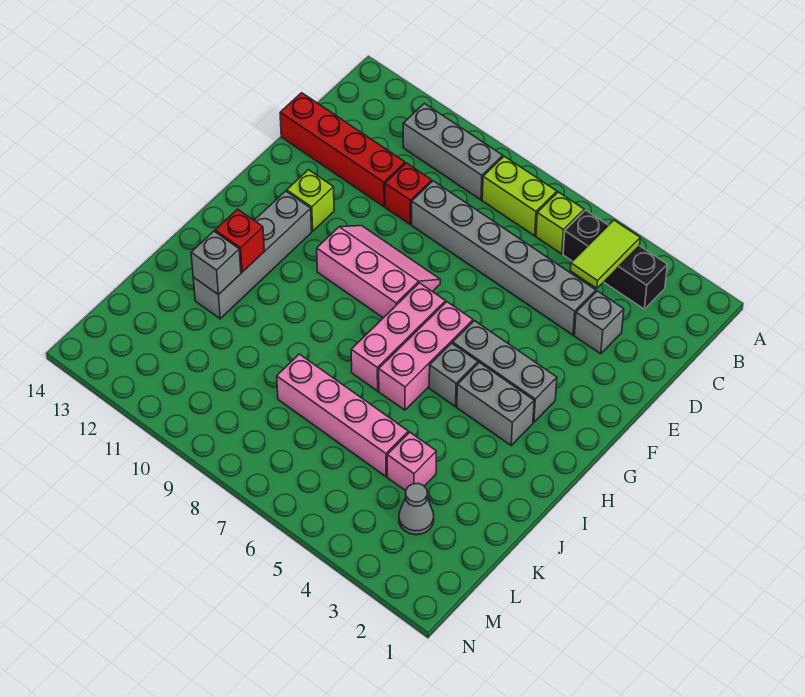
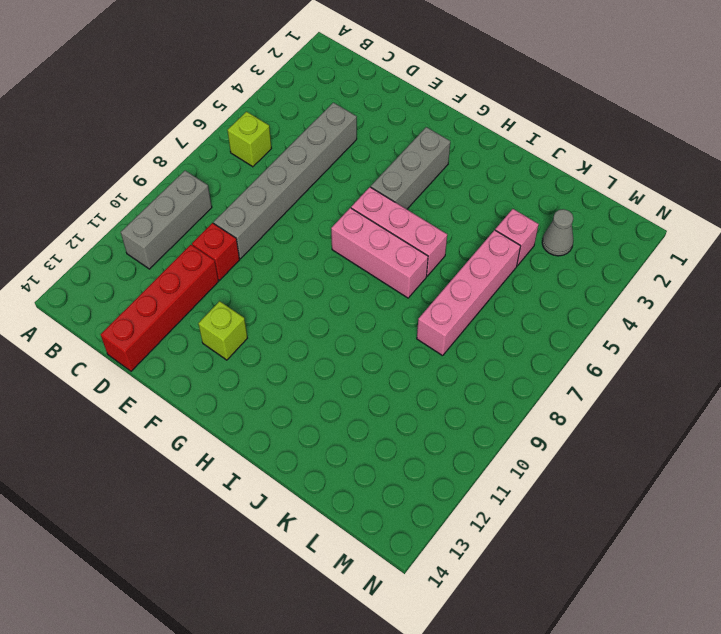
none -> black 1x3 brick [563,210,667,309]
none -> lime 1x2 brick [482,156,557,236]
none -> grey 1x1 brick [574,291,624,354]

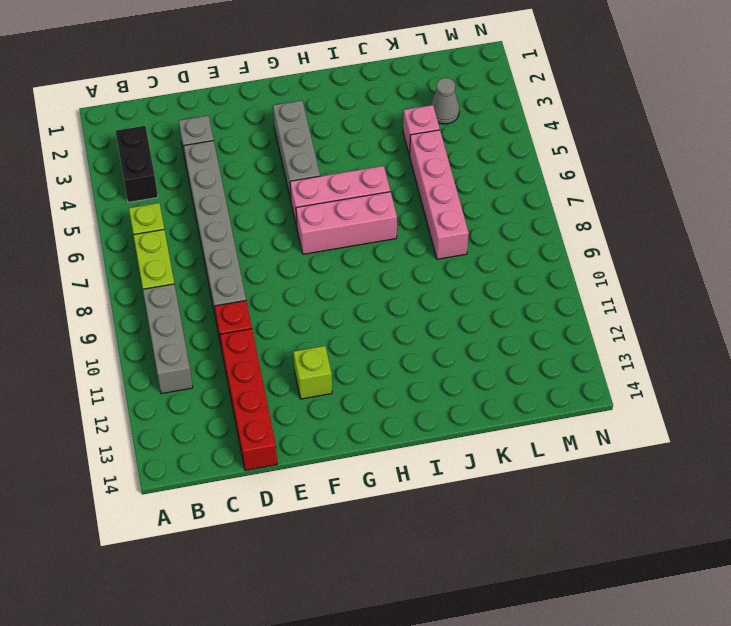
black 1x2 brick [116,126,158,202] -> black 1x3 brick [563,210,667,309]
none -> pink 2x3 slope [317,226,441,318]
none -> grey 1x4 brick [193,191,312,319]
none -> grey 1x2 brick [457,362,534,445]

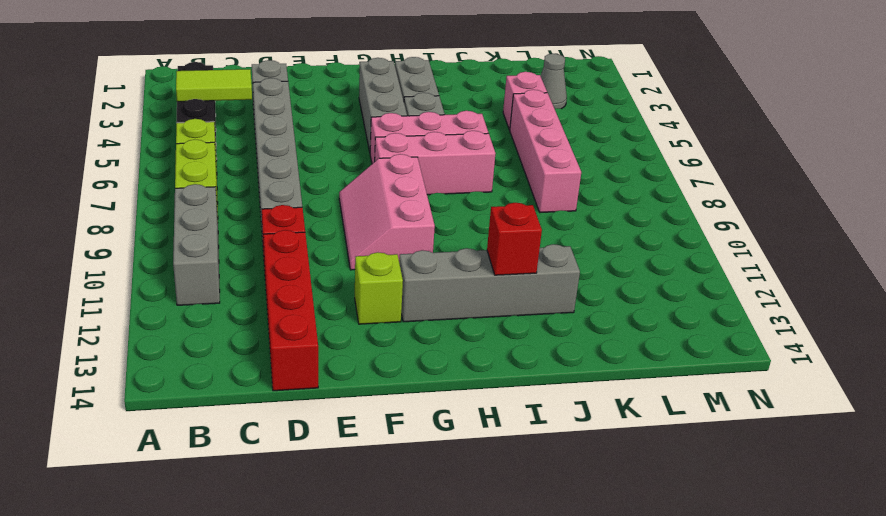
none -> grey 1x1 brick [191,231,241,295]

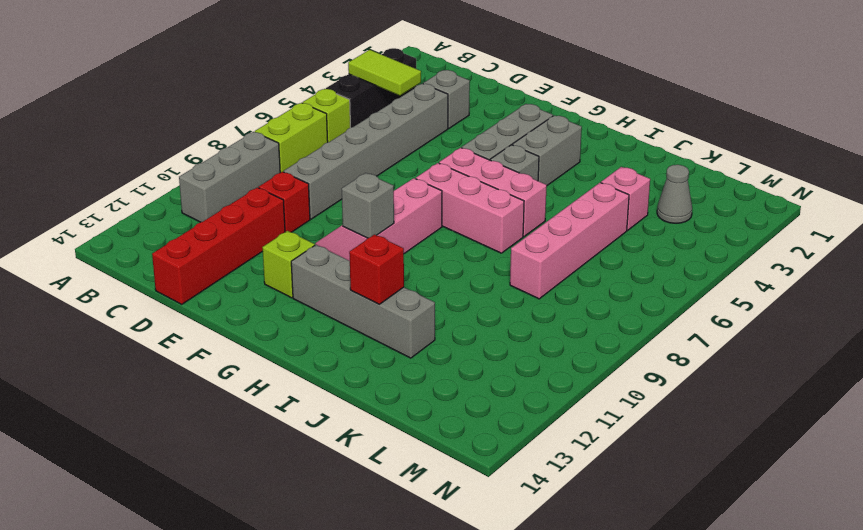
grey 1x1 brick [342,173,394,238] -> grey 1x1 brick moved to [191,231,241,295]

